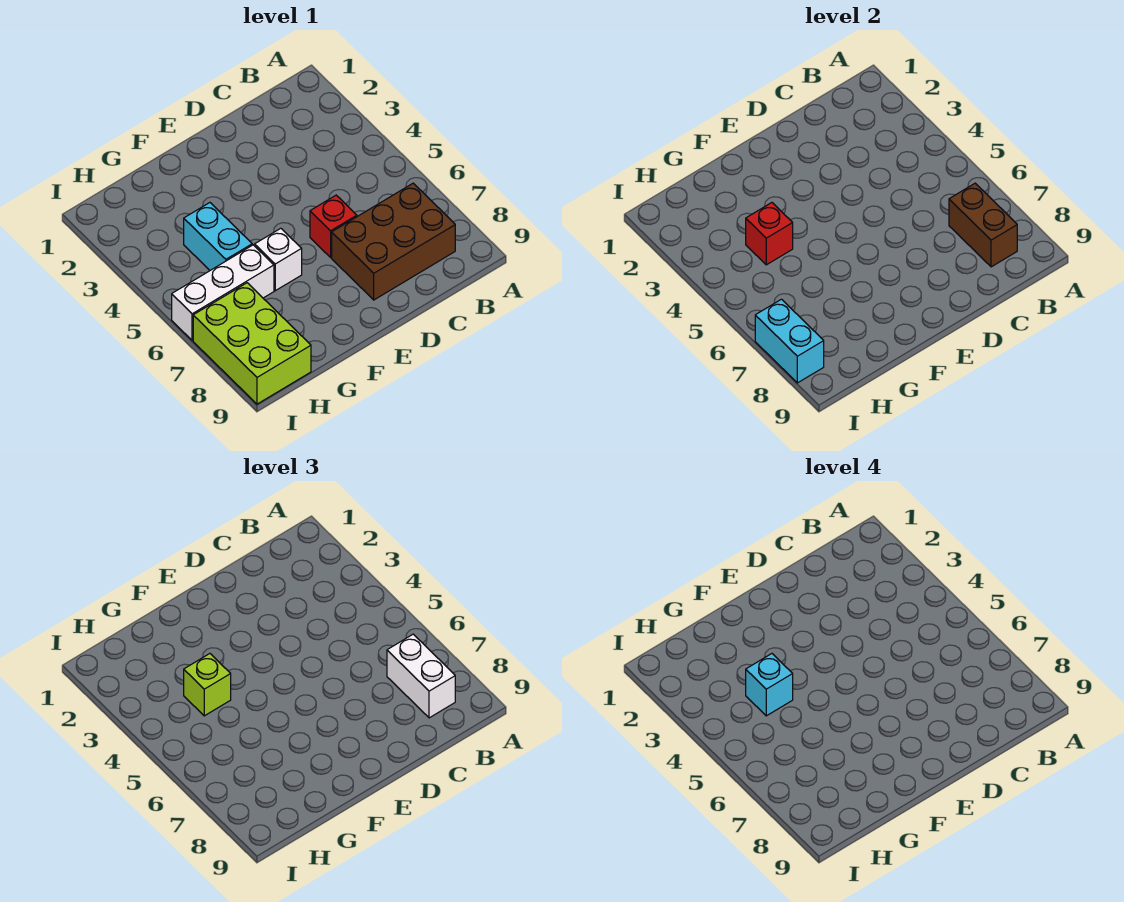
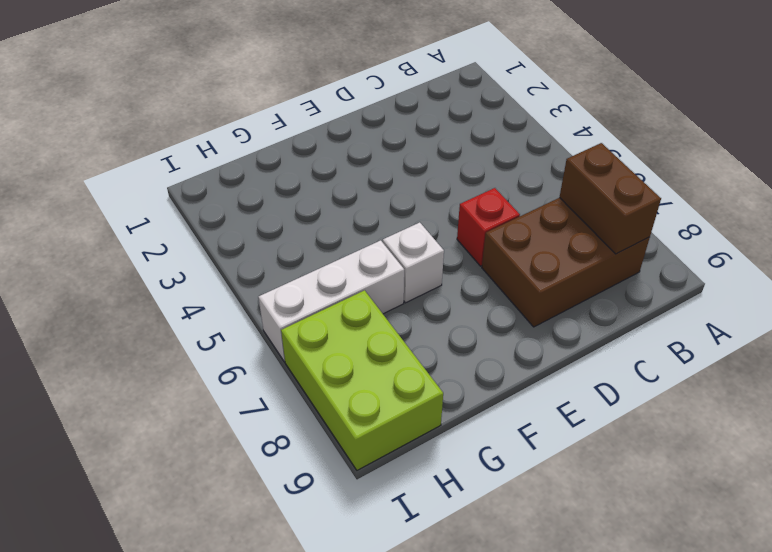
none -> cyan 1x2 brick [184,203,252,270]
none -> red 1x1 brick [746,203,793,265]
none -> cyan 1x2 brick [755,299,824,383]

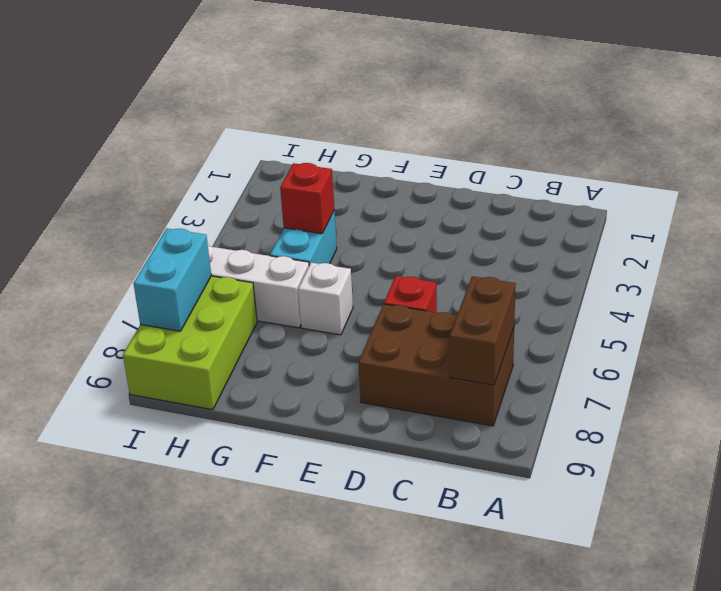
none -> white 1x2 brick [387,634,455,718]
none -> lime 1x1 brick [184,654,231,716]
none -> cyan 1x1 brick [746,654,793,716]

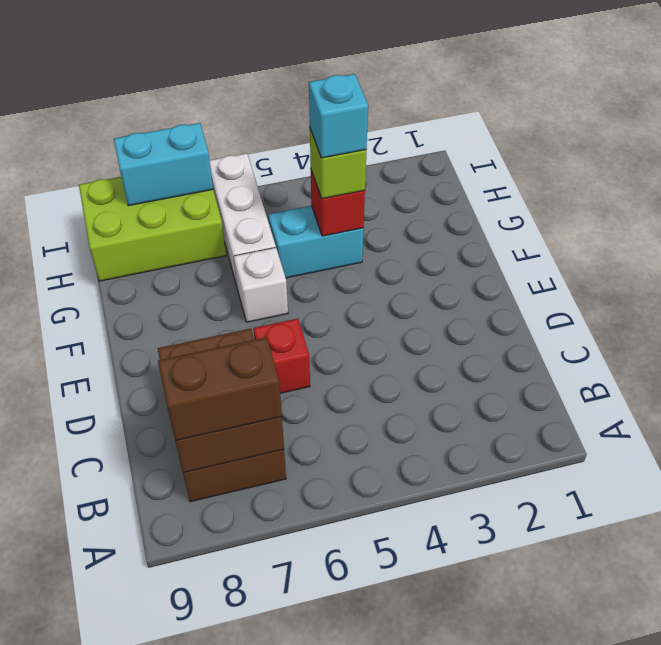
brown 1x2 brick [158,337,282,441] -> white 1x2 brick [387,634,455,718]

